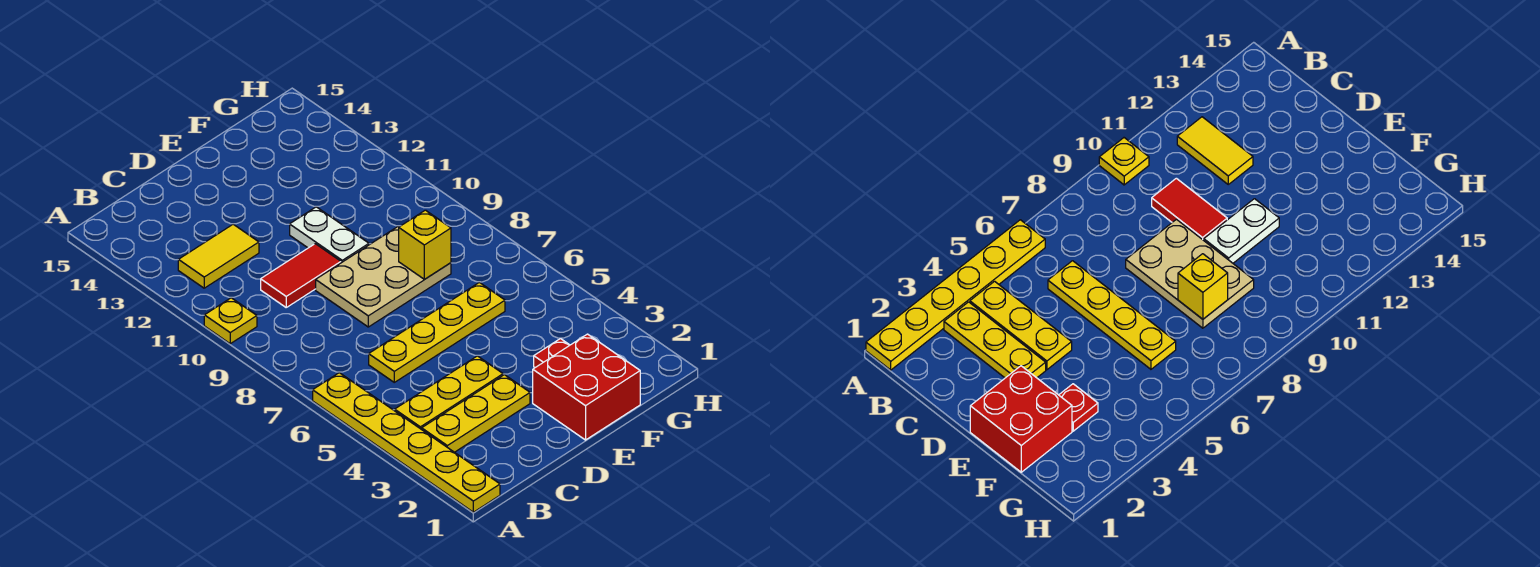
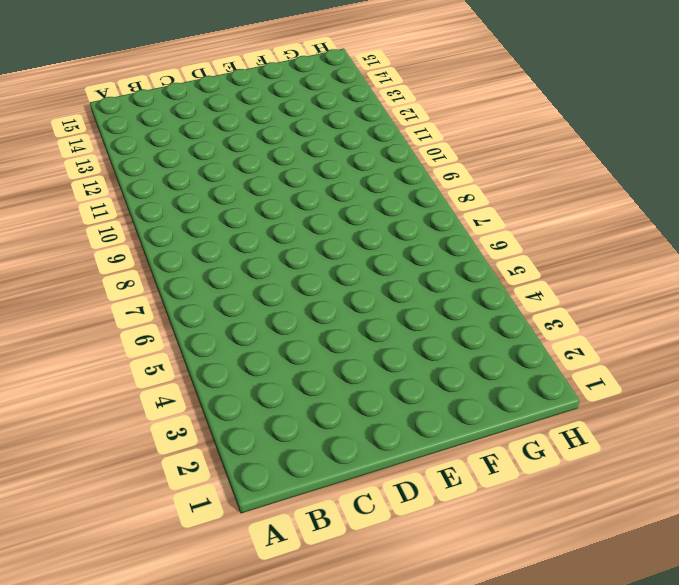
none -> yellow 1x6 plate [313,373,500,512]
none -> yellow 1x1 plate [204,298,257,344]
none -> yellow 1x3 plate [422,375,530,452]

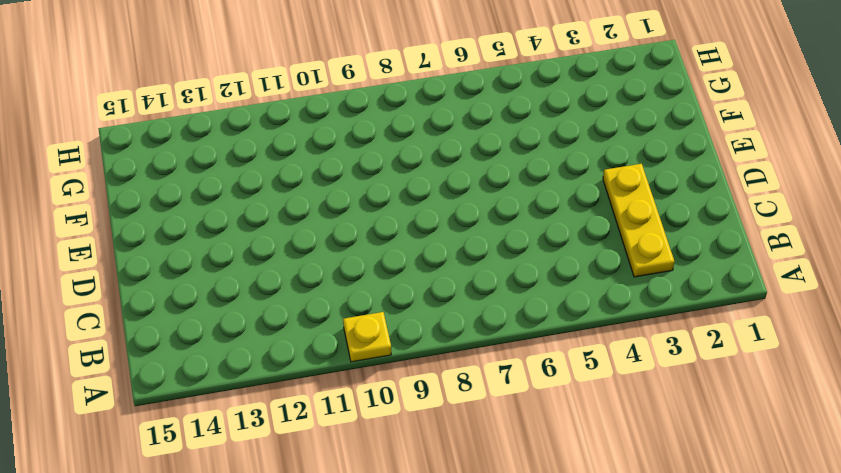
none -> yellow 1x6 plate [313,373,500,512]
none -> yellow 1x3 plate [395,356,503,429]
none -> yellow 1x2 tile [178,224,259,288]

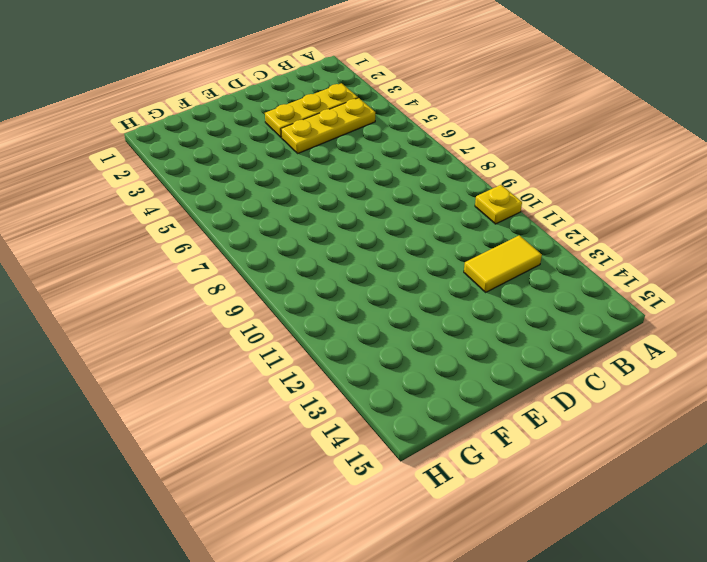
none -> yellow 1x6 plate [313,373,500,512]
none -> yellow 1x4 plate [369,282,505,382]
none -> red 1x2 tile [261,244,341,307]

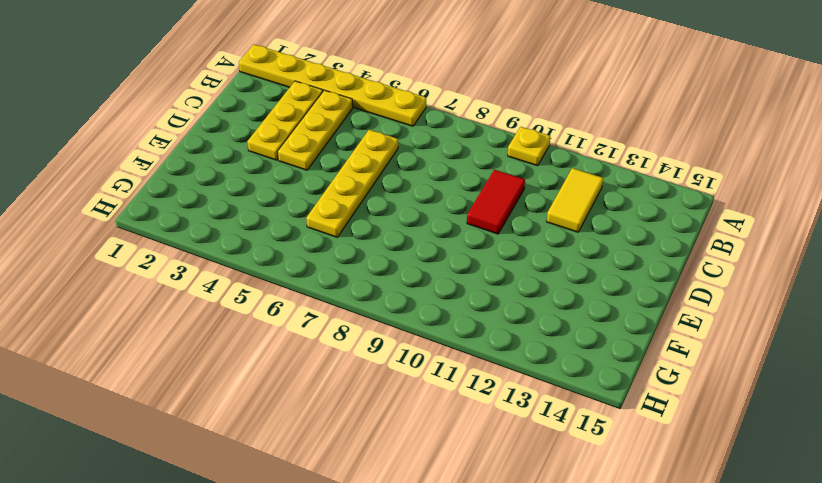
none -> tan 2x3 plate [316,226,451,327]
none -> red 2x2 brick [533,334,640,440]
none -> white 1x2 plate [290,207,369,263]

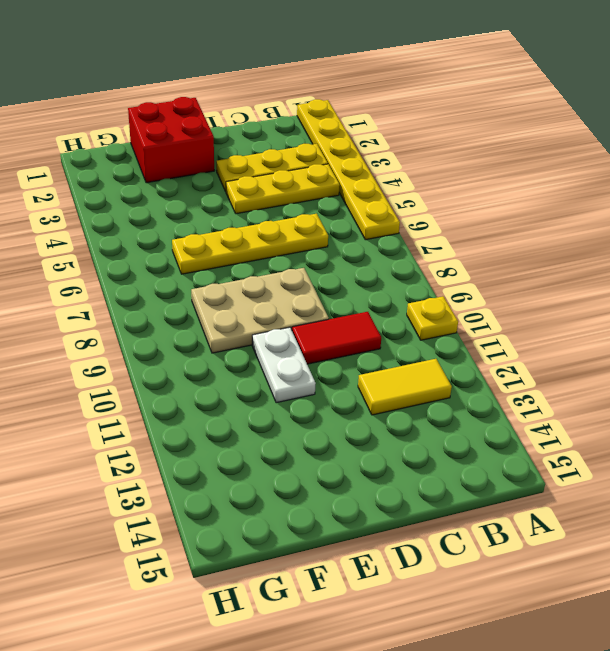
none -> red 1x1 plate [534,339,570,368]
none -> yellow 1x1 brick [399,210,451,279]

